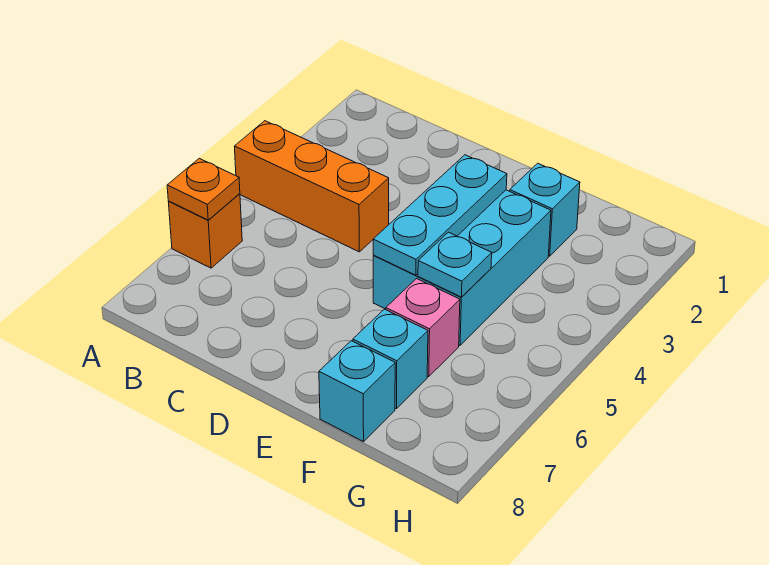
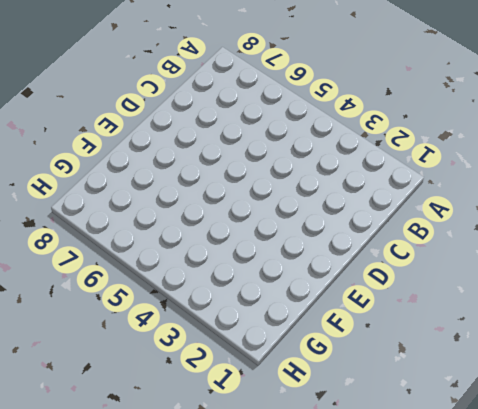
none -> orange 1x3 brick [234,121,389,252]
none -> orange 1x1 brick [169,194,242,268]

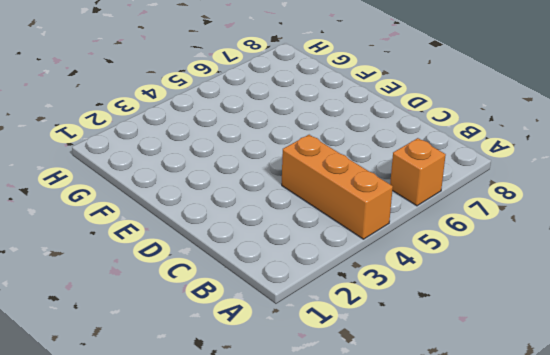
none -> cyan 2x3 brick [373,190,551,345]
none -> cyan 1x1 brick [510,163,580,256]

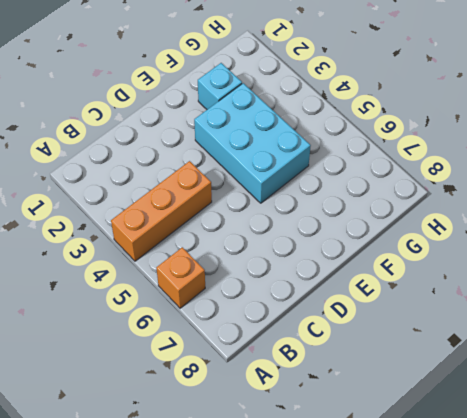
none -> pink 1x1 brick [386,279,460,377]
none -> cyan 1x1 brick [353,309,428,409]

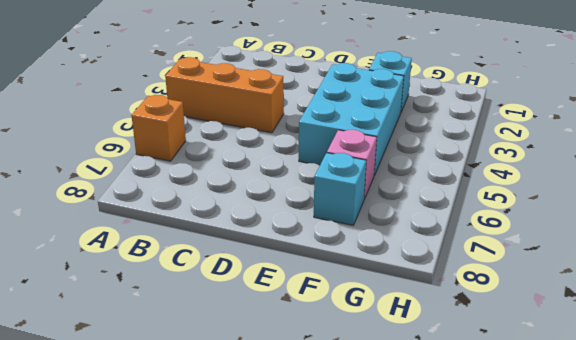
none -> cyan 1x1 brick [319,341,395,442]
none -> orange 1x1 plate [167,158,240,220]

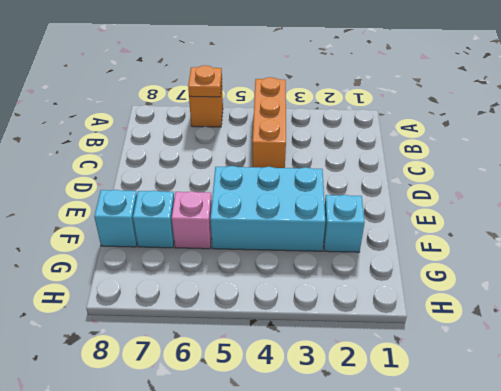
none -> cyan 1x3 plate [373,155,507,275]
none -> cyan 1x1 plate [418,232,492,297]

